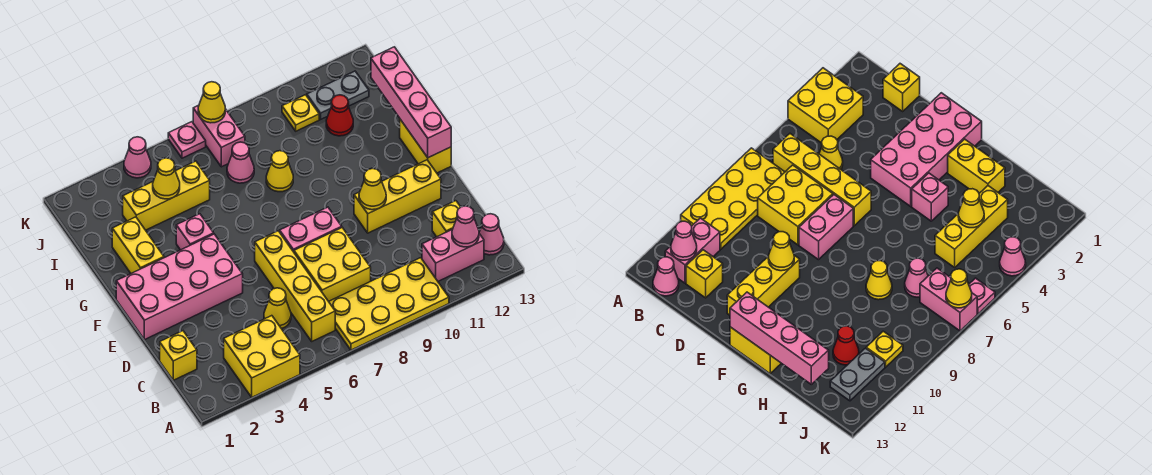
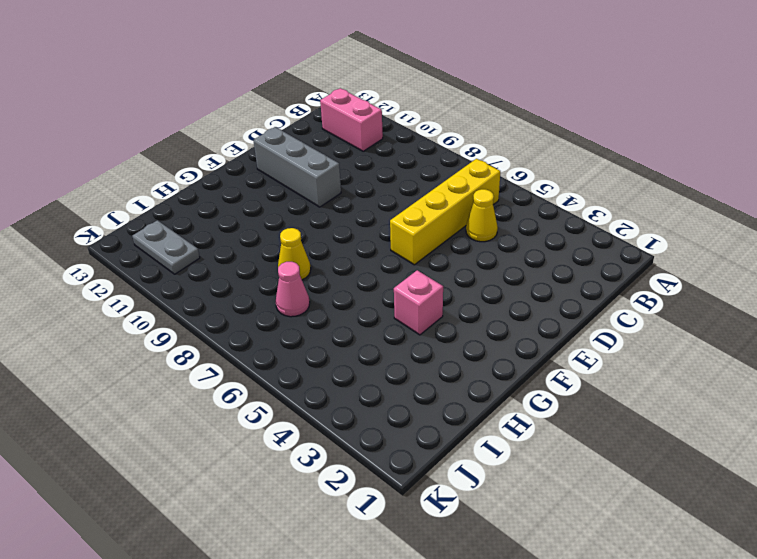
grey 1x3 brick [253,127,341,207] -> yellow 1x3 brick [354,160,441,233]
none -> yellow 2x2 brick [224,316,300,397]
none -> yellow 2x4 plate [329,258,449,350]
none -> pink 1x1 cone [479,214,504,255]

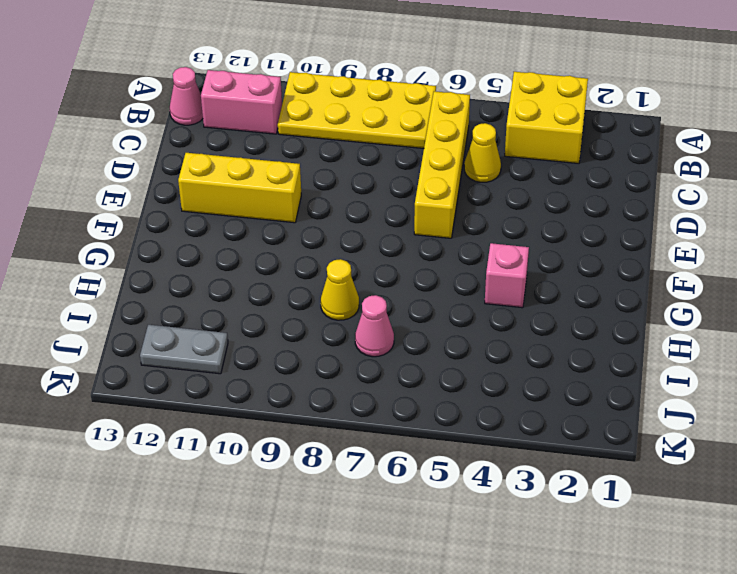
none -> yellow 1x1 brick [160,331,197,380]
none -> yellow 2x2 brick [294,228,371,301]
none -> yellow 1x1 brick [432,201,460,237]

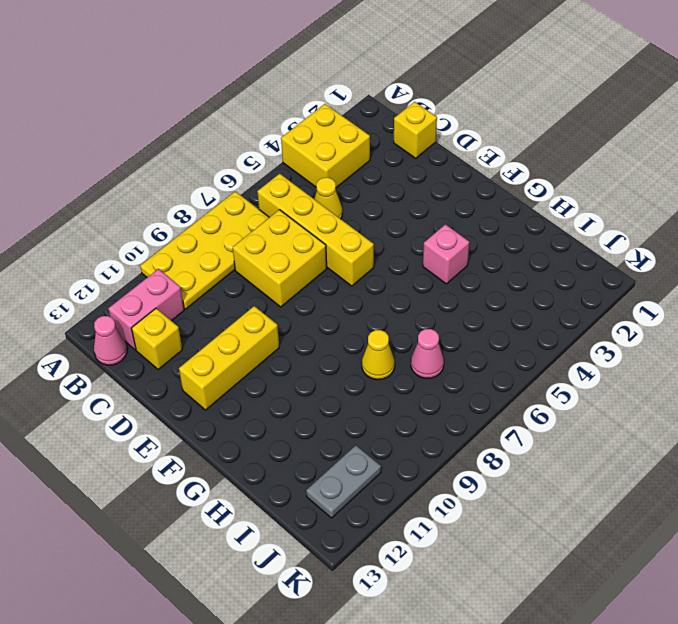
none -> pink 2x4 brick [116,234,243,340]
none -> pink 1x2 brick [280,207,342,252]
none -> yellow 1x2 brick [400,119,451,173]

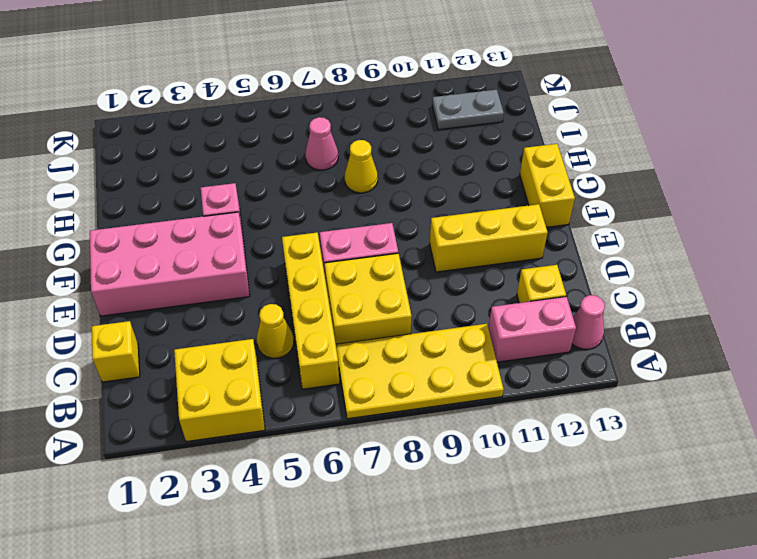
none -> yellow 1x2 brick [112,217,164,273]
none -> yellow 1x3 brick [123,161,210,230]
none -> red 1x1 cone [326,95,353,136]

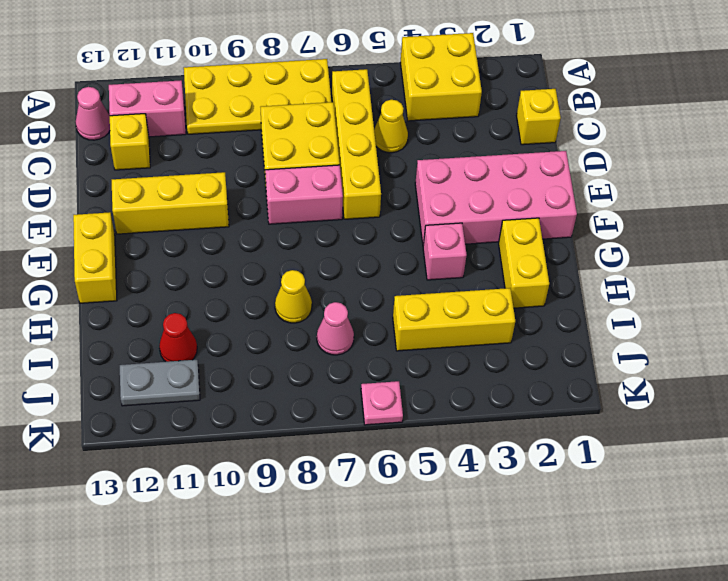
none -> pink 1x2 brick [193,105,245,167]
none -> yellow 1x1 plate [282,95,319,131]
none -> pink 1x1 cone [124,137,151,178]

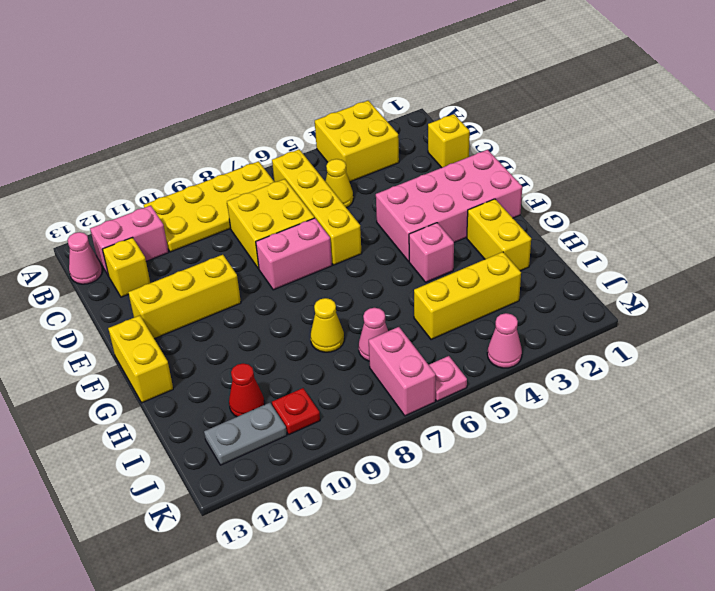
red 1x1 plate [272,388,320,435] -> yellow 1x1 plate [282,95,319,131]
none -> pink 1x1 cone [452,206,479,247]
none -> yellow 1x1 cone [359,168,386,210]
none -> pink 1x4 brick [371,47,451,158]

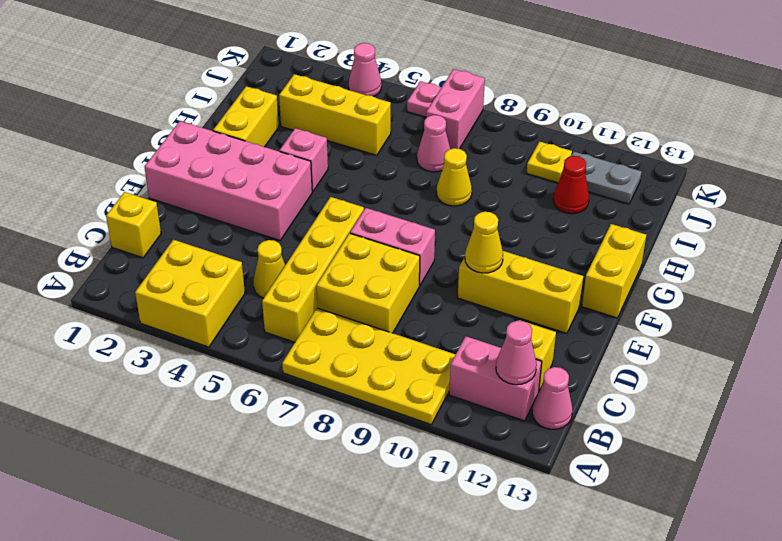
none -> pink 1x4 brick [371,47,451,158]
none -> yellow 1x1 cone [153,158,180,199]
none -> yellow 1x1 cone [198,82,225,123]

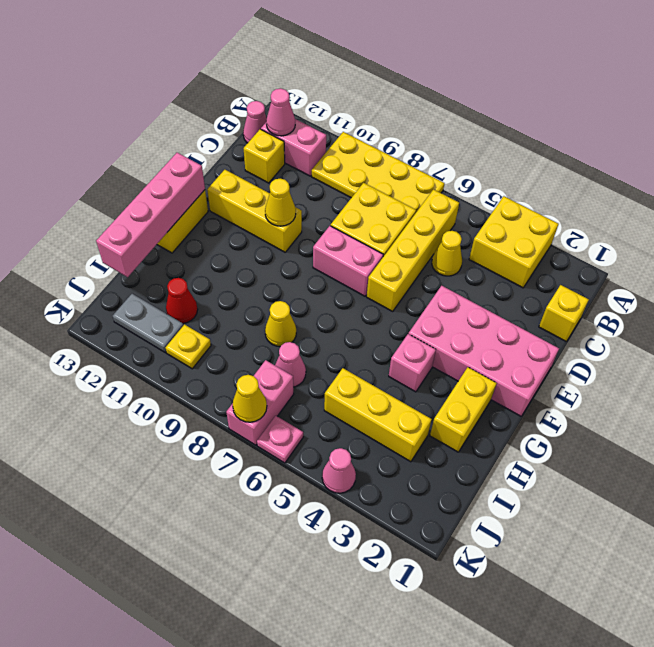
none -> yellow 1x1 cone [153,158,180,199]

